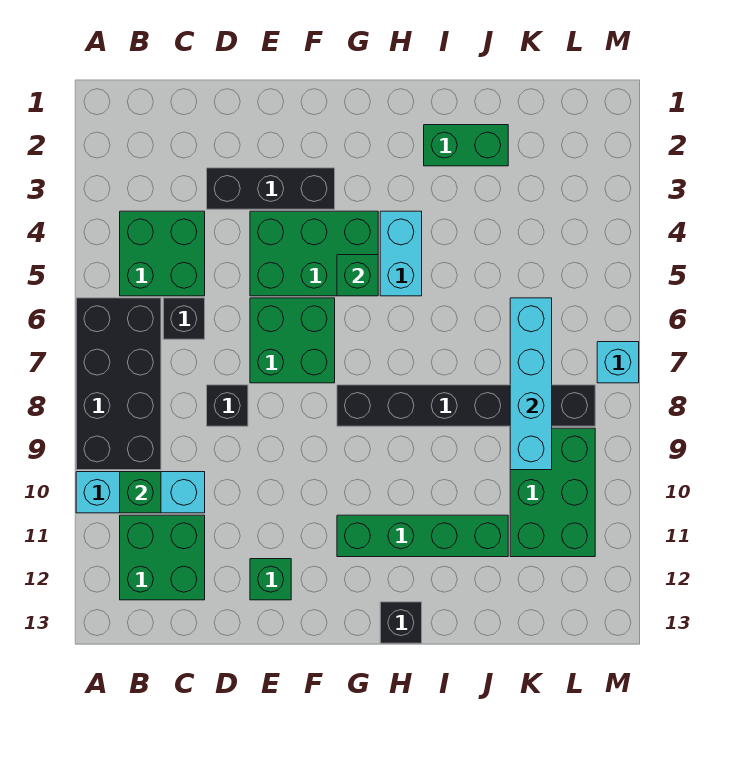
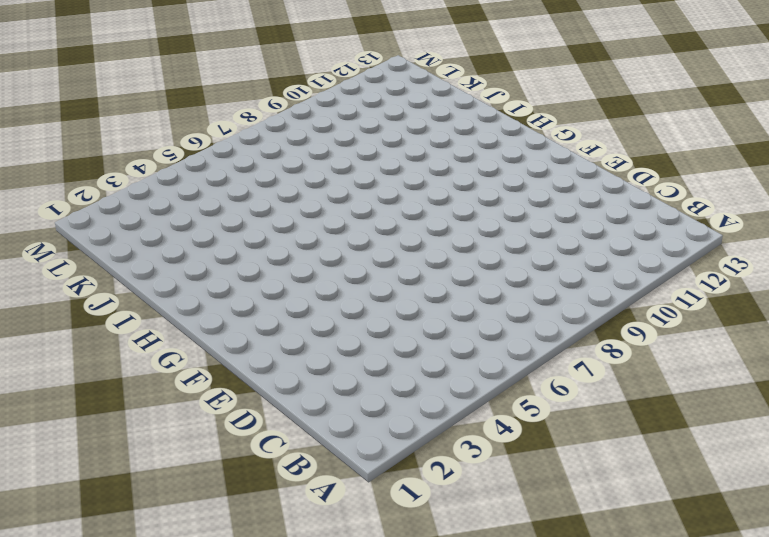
none -> black 2x4 brick [76,298,161,470]
none -> cyan 1x3 brick [76,472,205,513]
none -> green 2x2 brick [120,211,205,296]

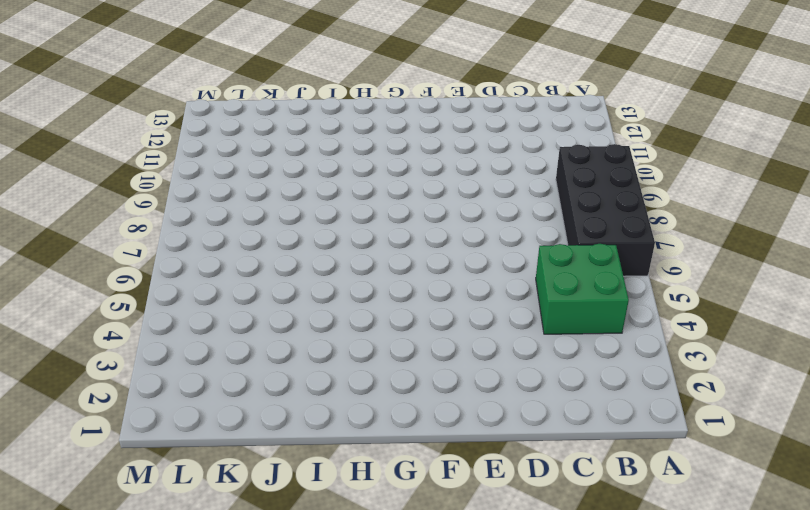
none -> cyan 1x3 brick [76,472,205,513]
none -> green 2x2 brick [120,515,205,600]
none -> black 1x1 brick [163,298,205,339]

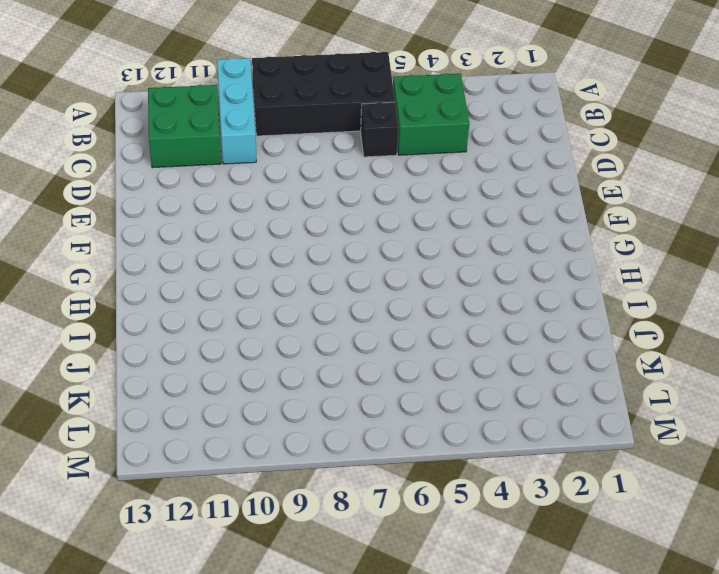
none -> black 1x3 brick [207,168,335,209]
none -> black 1x1 brick [207,385,248,426]
none -> green 2x3 brick [250,211,378,296]

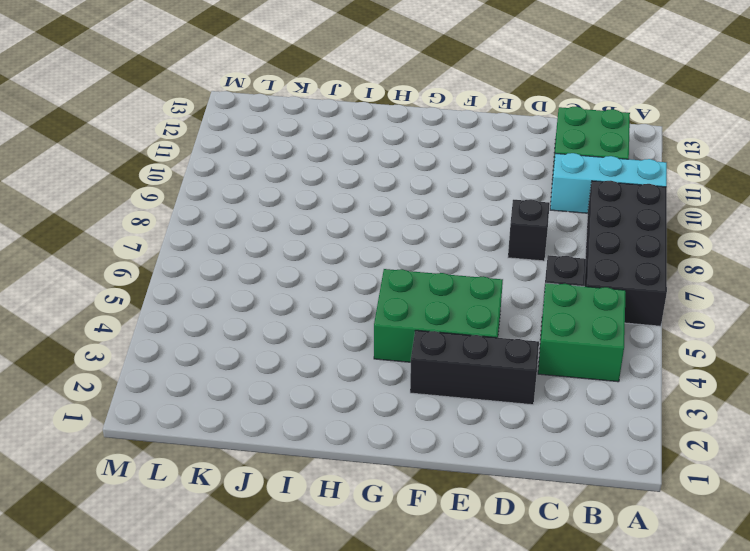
none -> green 2x2 brick [250,298,335,383]
none -> green 1x1 brick [250,559,291,600]
none -> black 1x6 brick [337,385,595,426]

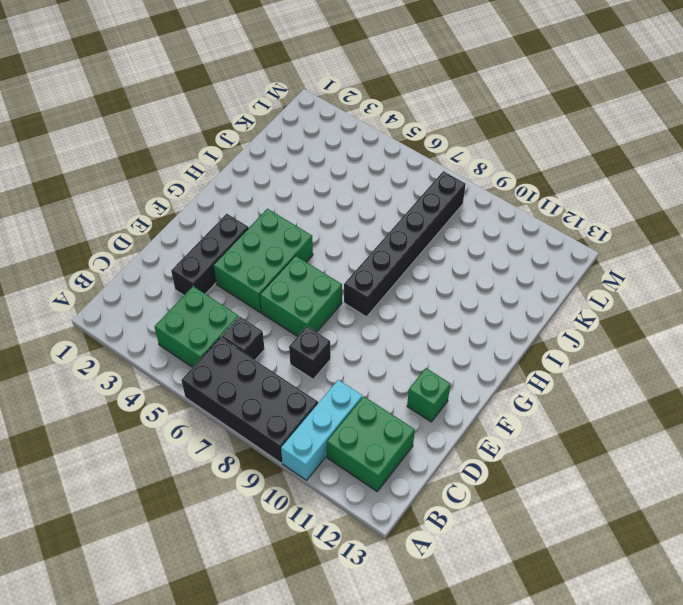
none -> green 1x4 brick [337,515,508,557]
none -> cyan 1x2 brick [380,211,422,296]
none -> black 1x1 brick [380,602,422,643]

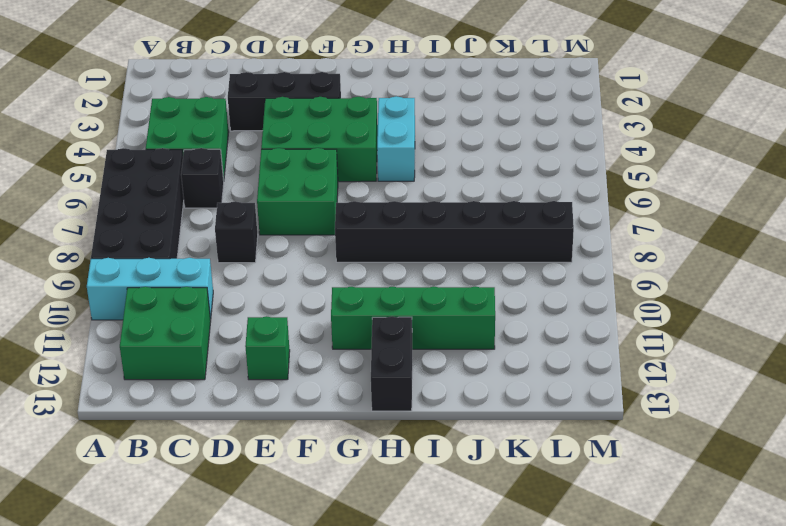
black 1x2 brick [371,316,412,411] -> black 1x1 brick [380,602,422,643]
none -> green 1x2 brick [424,125,508,166]
none -> green 2x3 brick [510,428,595,557]
none -> cyan 1x1 brick [597,342,639,383]

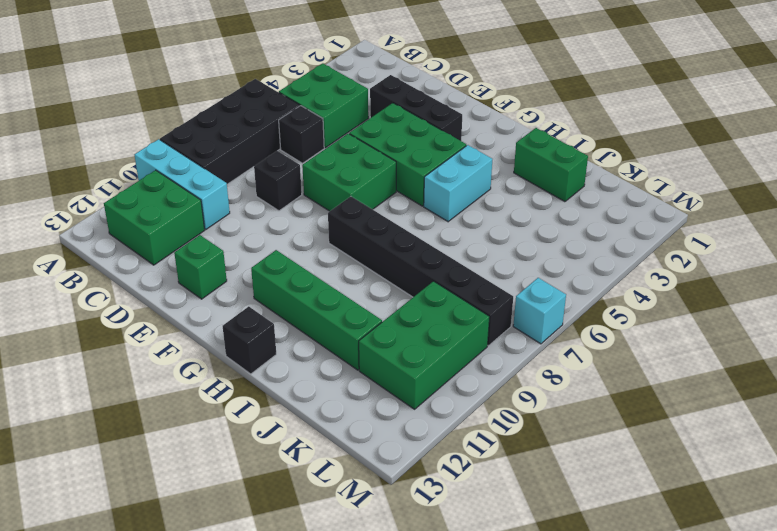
none -> green 1x1 brick [120,472,161,513]
none -> green 1x1 brick [337,255,378,296]
none -> cyan 1x4 brick [510,298,552,470]

